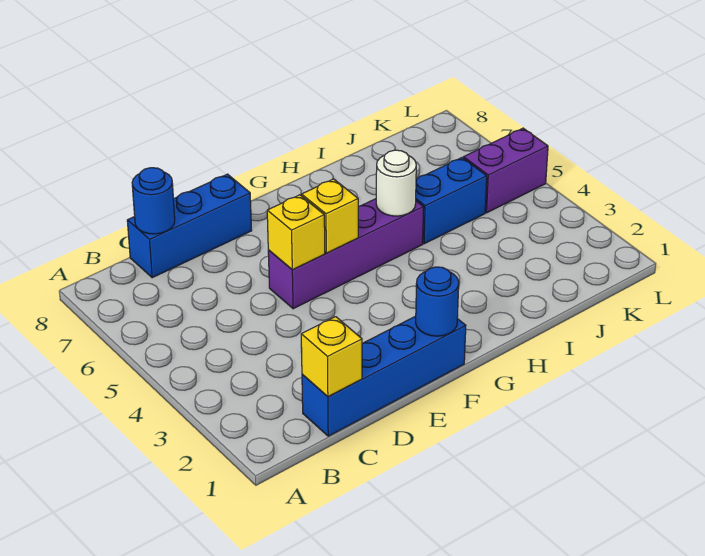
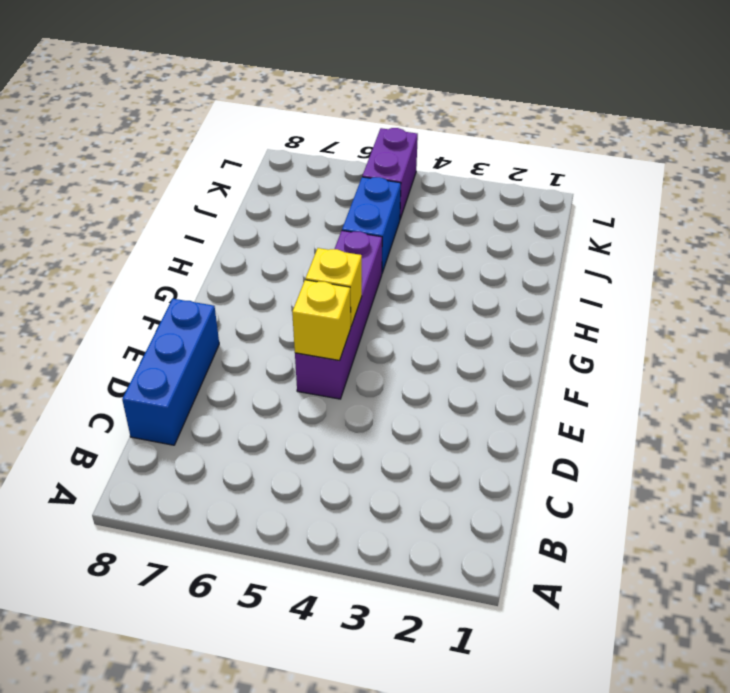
none -> blue 1x4 brick [302,316,466,436]
none -> yellow 1x1 brick [301,317,362,397]

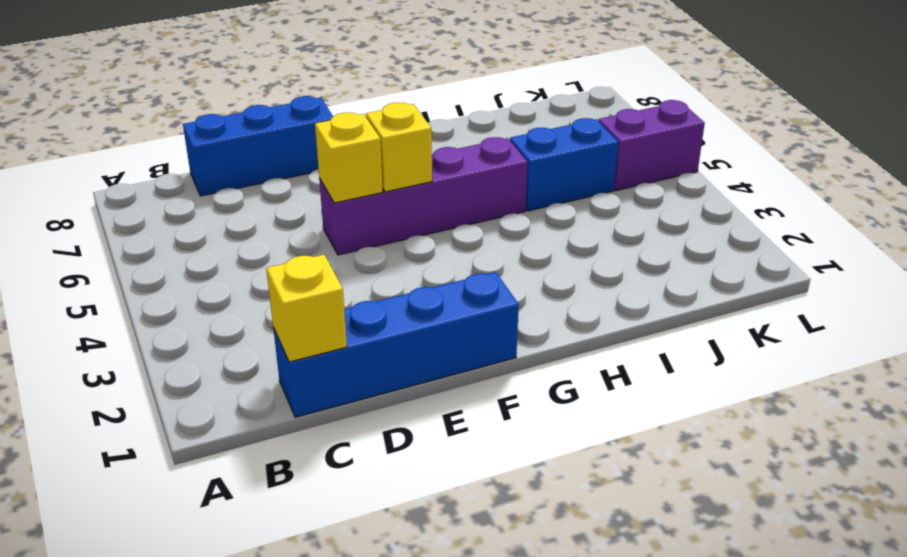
none -> blue 1x1 round brick [132,168,175,234]
none -> blue 1x1 round brick [416,267,459,336]

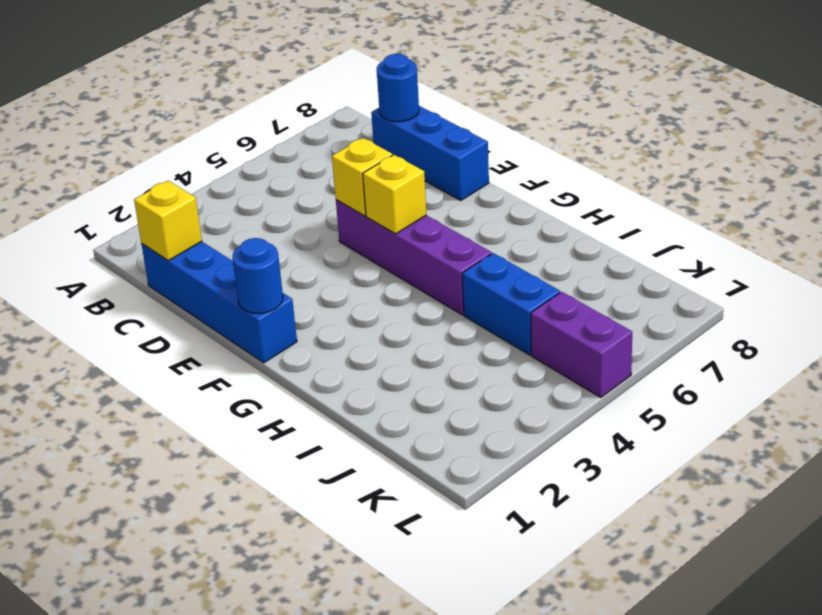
none -> white 1x1 round brick [376,150,416,216]

